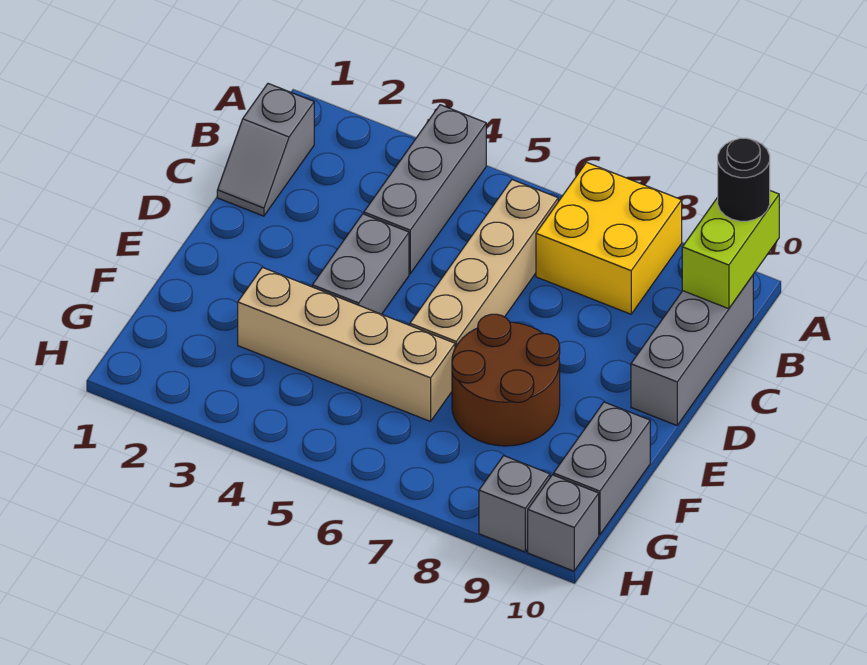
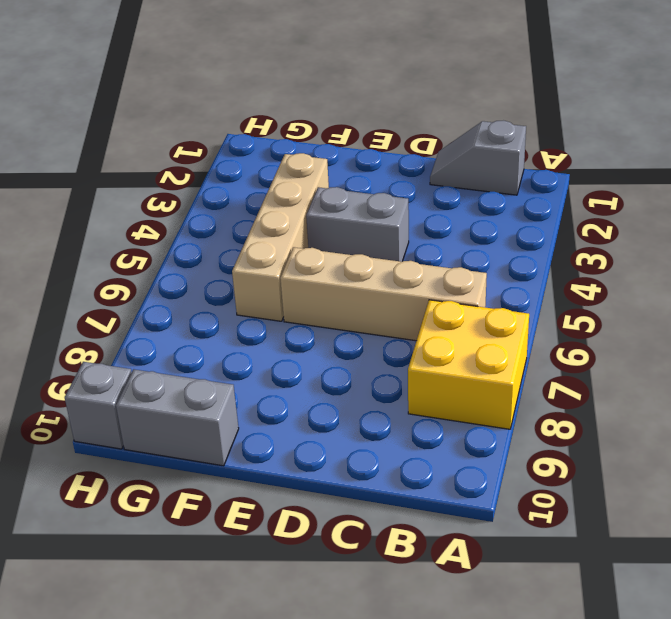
none -> grey 1x3 brick [364,105,486,274]
none -> grey 1x3 brick [631,276,753,425]
none -> brown 2x2 round brick [452,314,560,446]

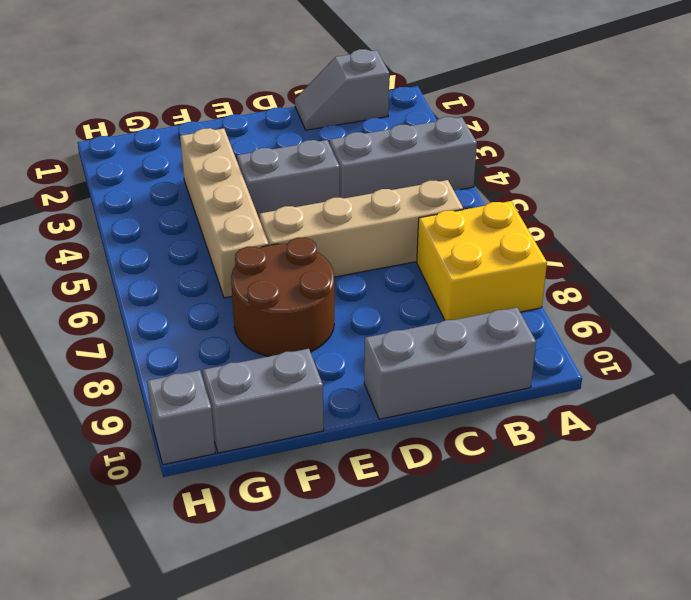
none -> grey 1x1 brick [479,456,550,552]
none -> lime 1x2 brick [682,191,779,309]
none -> black 1x1 round brick [718,138,770,221]

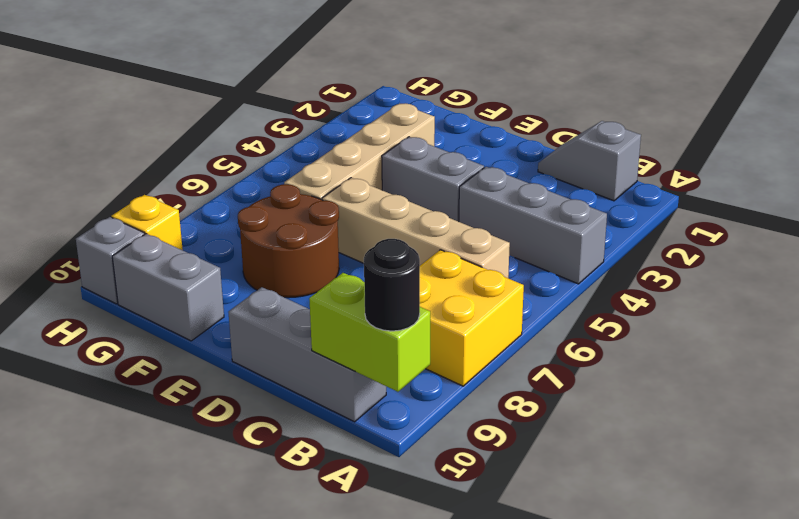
yellow 1x1 brick [112,195,183,250] -> grey 1x1 brick [479,456,550,552]

